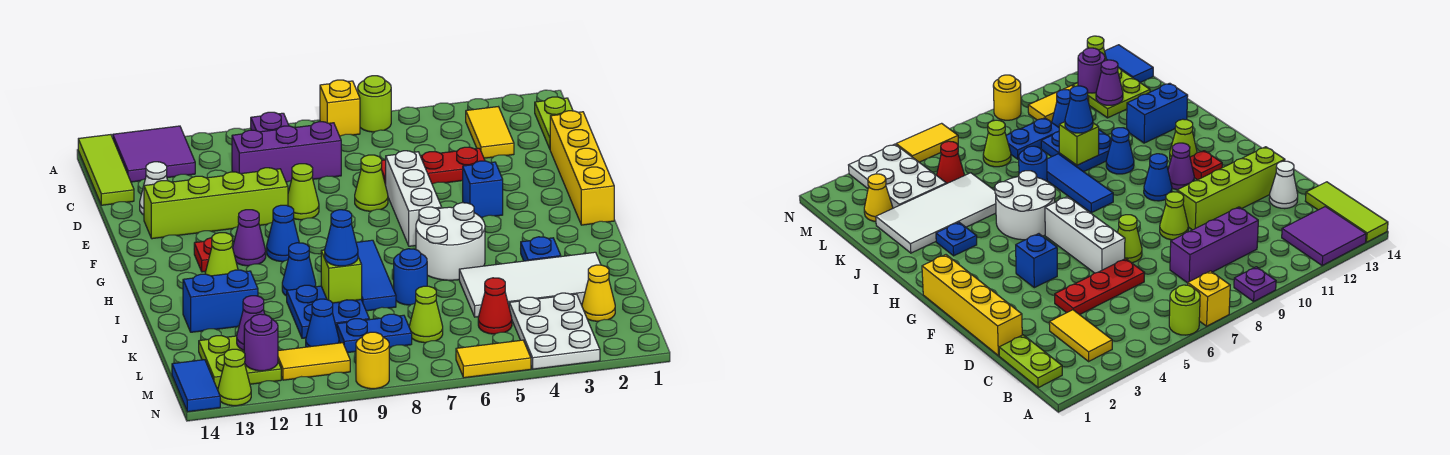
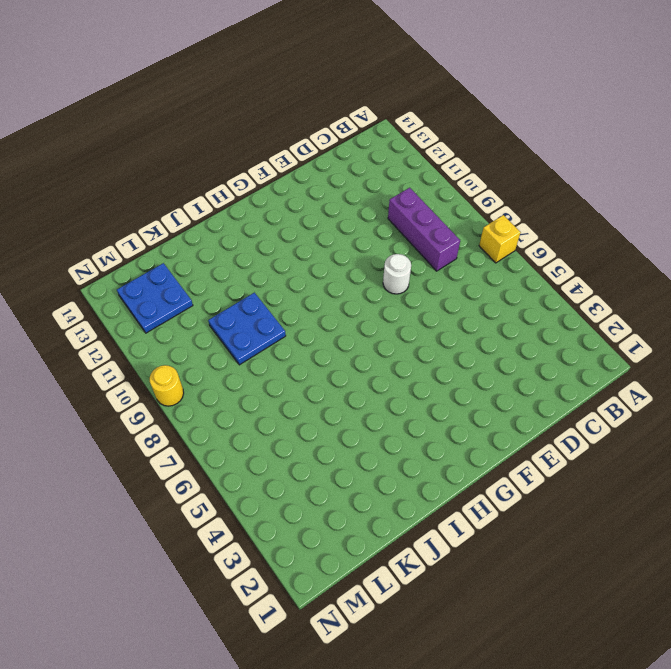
white 1x1 round brick [383,254,411,294] -> none
blue 2x2 plate [117,263,193,333] -> lime 2x2 plate [199,336,281,388]
none -> lime 1x1 round brick [358,76,391,132]
none -> purple 1x1 plate [251,112,289,132]
none -> purple 2x2 tile [113,126,195,182]
none -> lime 1x3 tile [78,135,134,205]

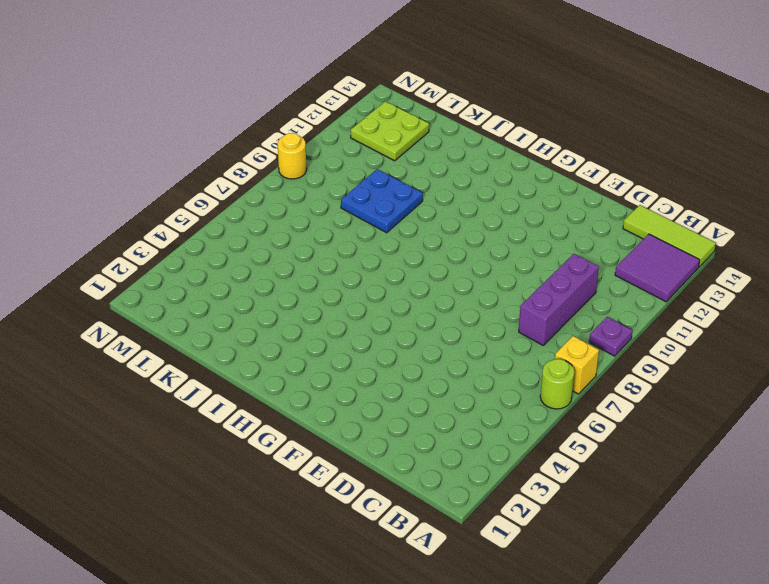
none -> lime 1x2 plate [535,97,573,149]
none -> yellow 1x2 tile [466,107,514,158]
none -> yellow 1x4 brick [550,111,614,225]
none -> red 1x3 plate [381,147,485,185]

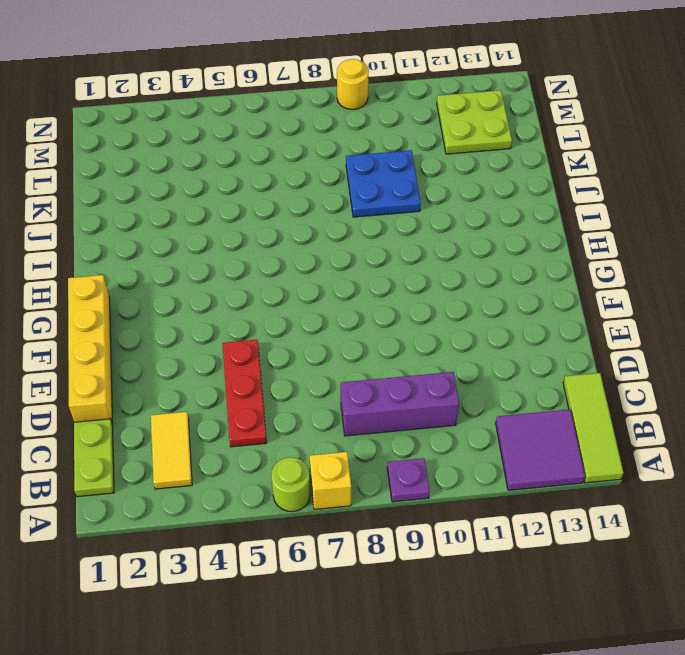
red 1x3 plate [222,340,267,447] -> red 1x3 plate turned to [381,147,485,185]
none -> white 1x1 cone [140,162,168,215]
none -> white 1x3 brick [386,151,442,246]
none -> lime 1x1 cone [355,155,388,211]
none -> lime 1x1 cone [288,164,319,220]

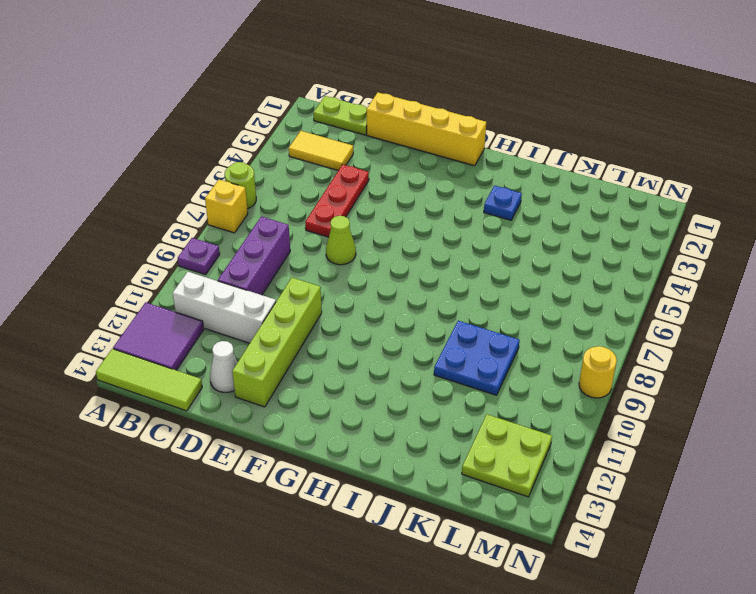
white 1x3 brick [173,272,276,343] -> white 1x3 brick moved to [386,151,442,246]
none -> lime 1x1 cone [288,164,319,220]
none -> blue 1x1 brick [463,161,503,218]
none -> blue 1x1 cone [267,205,299,262]
none -> purple 1x1 cone [233,210,266,266]

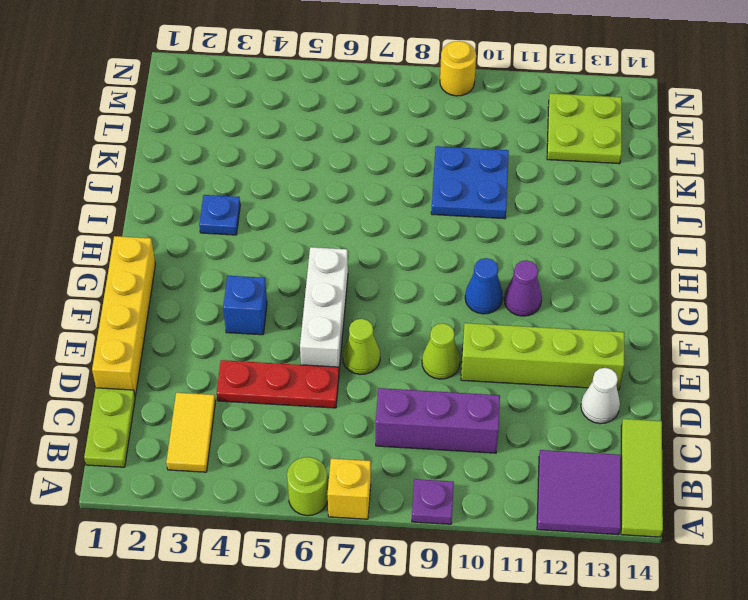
none -> red 1x1 plate [194,238,212,272]
none -> white 2x2 round brick [416,203,485,280]
none -> blue 1x3 tile [356,240,396,311]
none -> lime 1x1 cone [205,233,238,276]

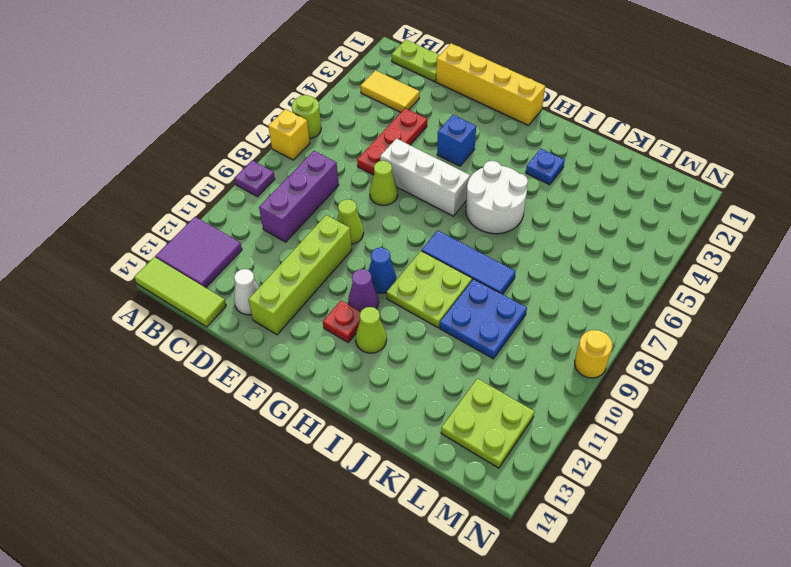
lime 2x2 plate [386,251,472,328] -> blue 1x1 cone [282,243,316,296]
none -> white 2x4 tile [459,252,601,317]
none -> blue 1x1 round brick [394,249,427,305]
none -> blue 1x2 brick [183,270,258,332]
none -> yellow 1x1 cone [582,265,615,321]

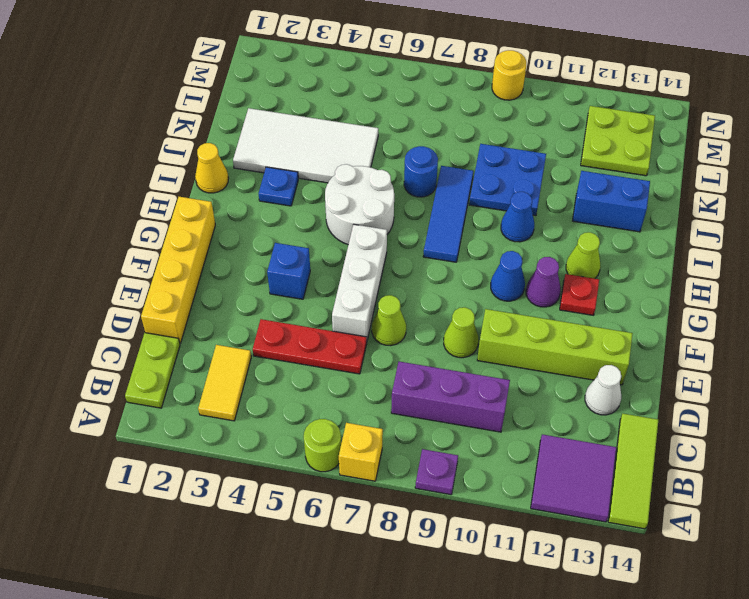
yellow 1x1 cone [195,143,229,193] -> yellow 1x1 cone moved to [582,265,615,321]
none -> white 2x3 plate [509,293,600,369]
none -> red 1x1 cone [478,278,512,334]
none -> lime 1x1 cone [409,286,443,343]
none -> blue 1x2 plate [337,314,412,353]

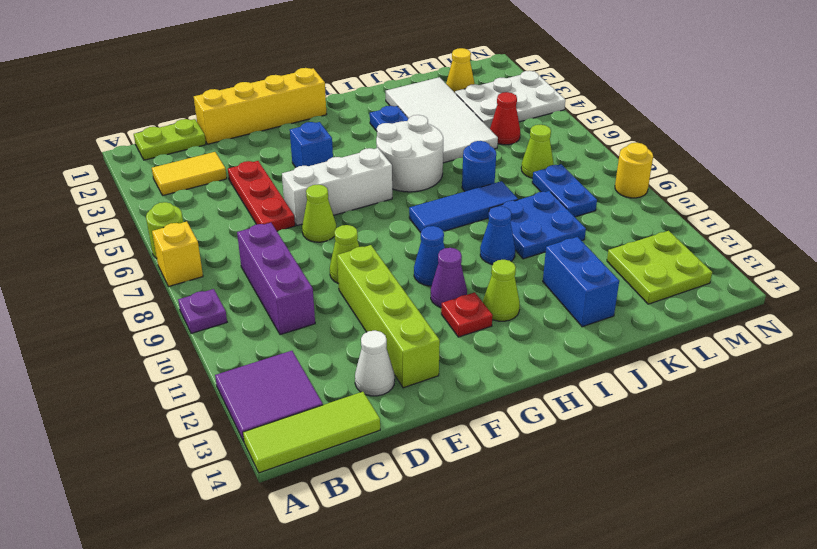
none -> blue 1x1 cone [306,299,339,347]
none -> yellow 1x2 tile [278,343,350,380]
none -> blue 1x2 tile [172,360,220,412]
none -> yellow 1x2 tile [456,340,531,378]

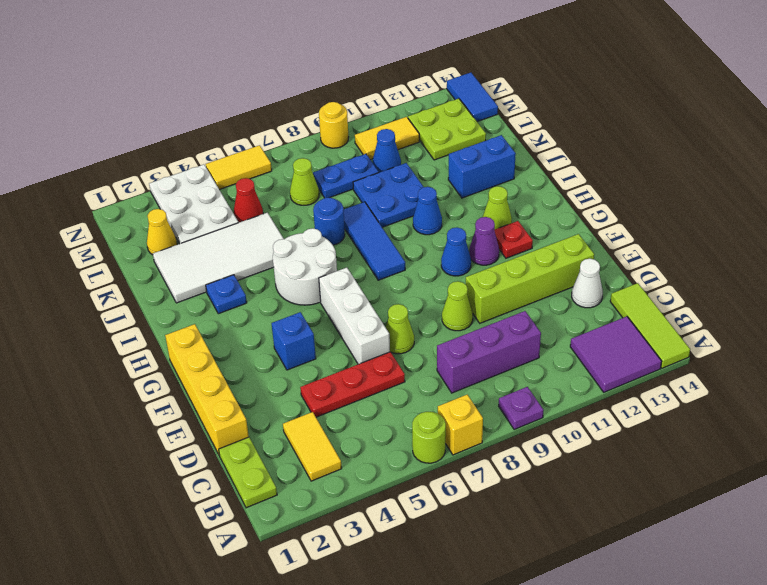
none -> lime 1x1 cone [218,349,251,406]
none -> lime 1x1 brick [321,250,362,303]
none -> purple 1x1 cone [237,296,265,350]
none -> purple 1x1 round brick [244,314,278,371]

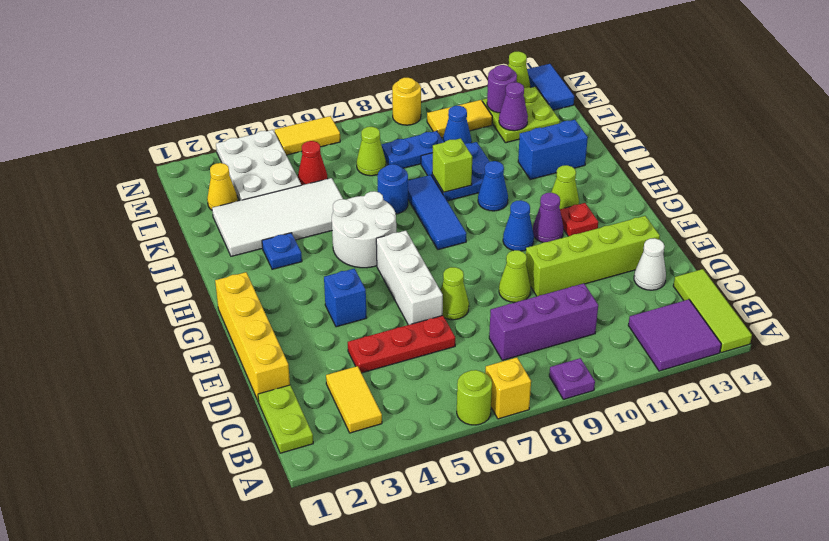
none -> blue 1x1 cone [325,210,358,266]

